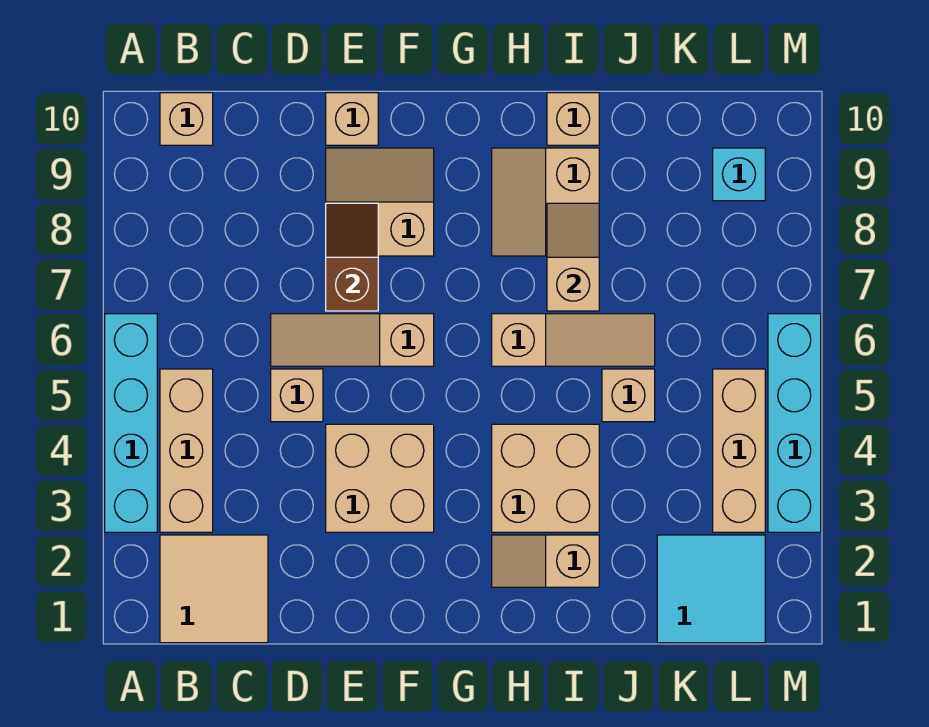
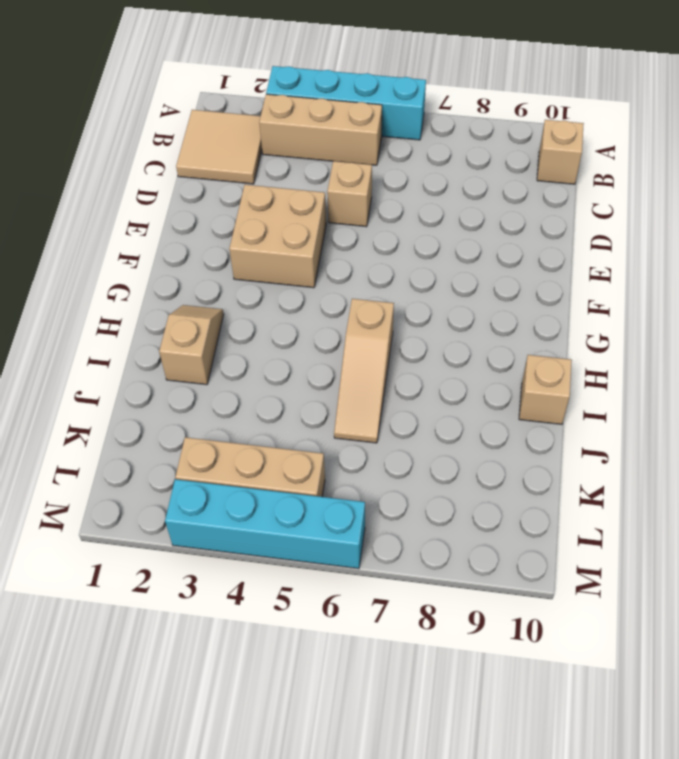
none -> tan 1x3 slope [271,314,434,366]
none -> tan 2x2 slope [326,148,434,256]
none -> tan 1x1 brick [326,93,378,145]

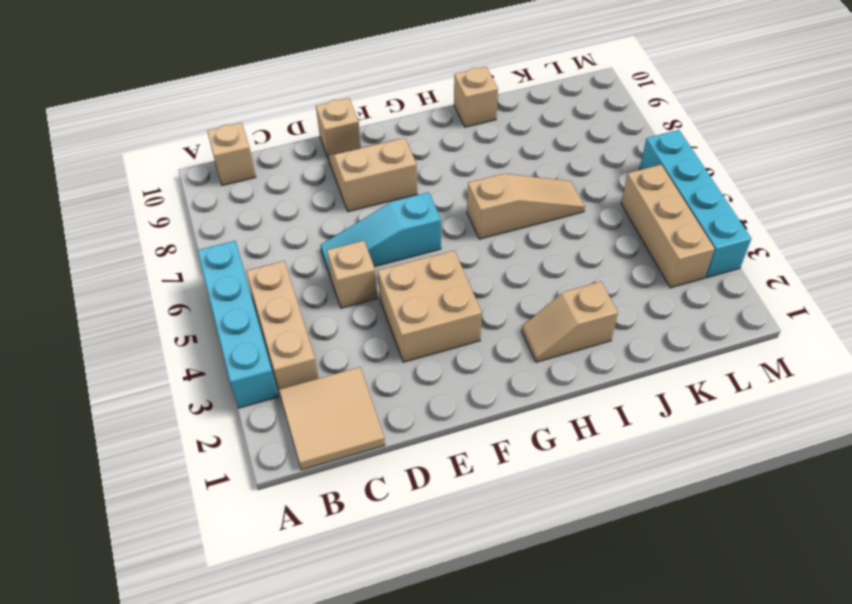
cyan 1x3 slope [320,192,441,278] -> tan 1x3 slope [271,314,434,366]
none -> tan 2x2 brick [492,424,599,532]
none -> tan 2x2 slope [492,148,599,256]
none -> tan 1x1 brick [602,369,655,422]

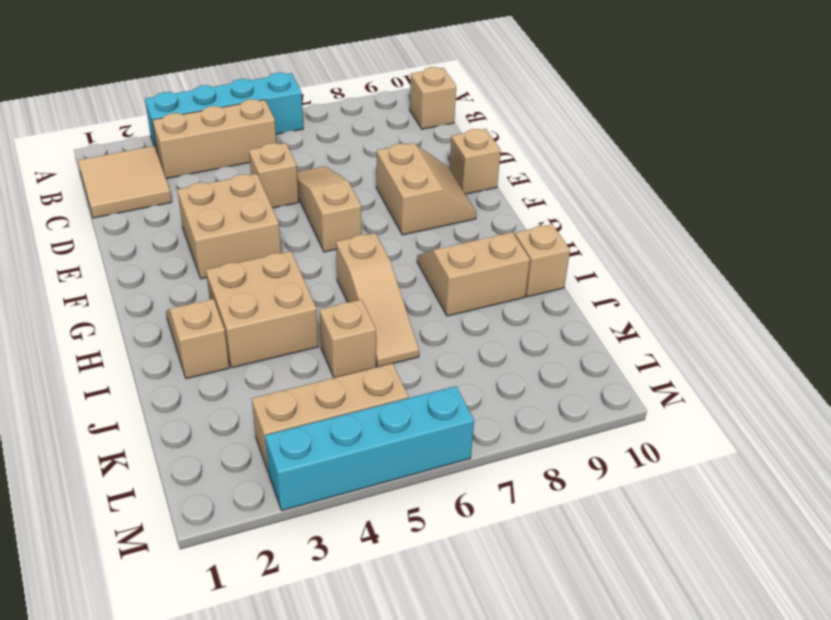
none -> cyan 2x2 tile [657,535,765,643]
none -> cyan 1x1 brick [713,148,765,201]
none -> brown 1x2 slope [326,203,378,311]

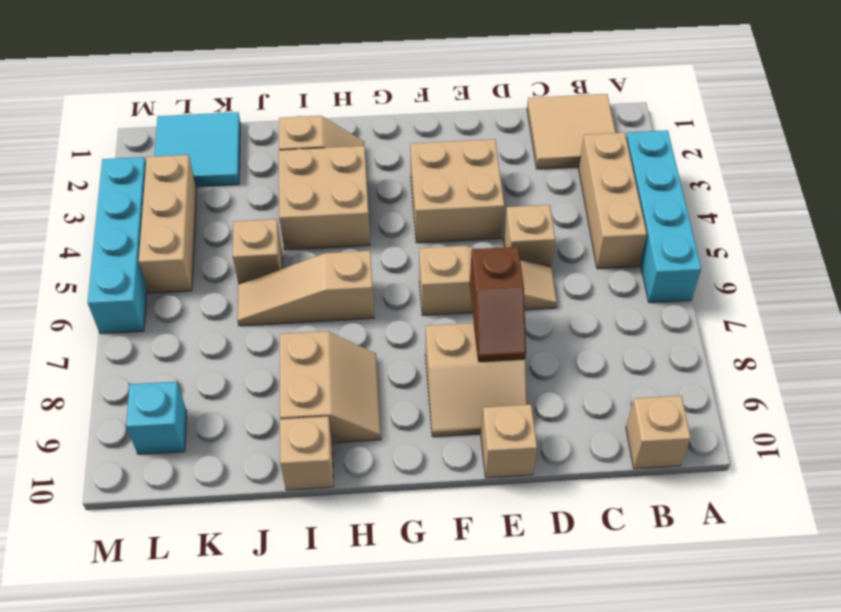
none -> tan 1x2 slope [547,203,599,311]

